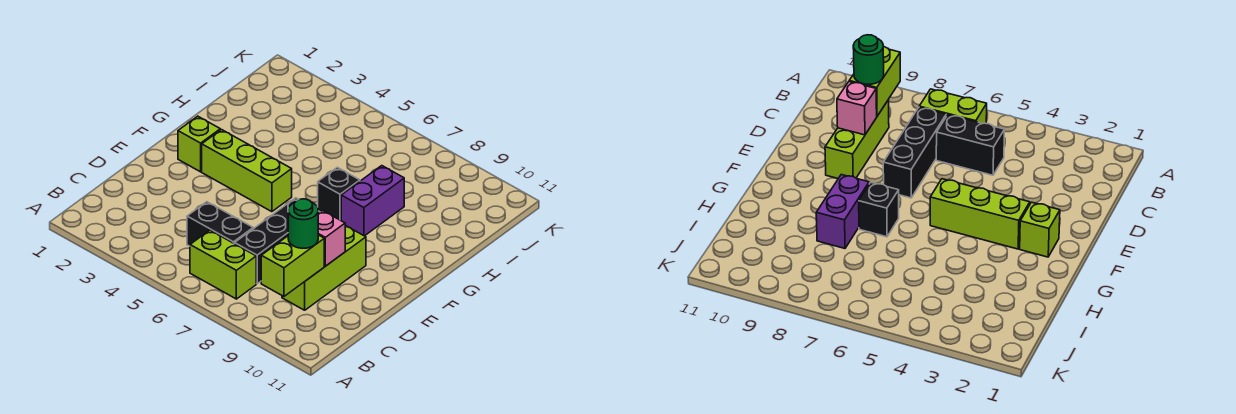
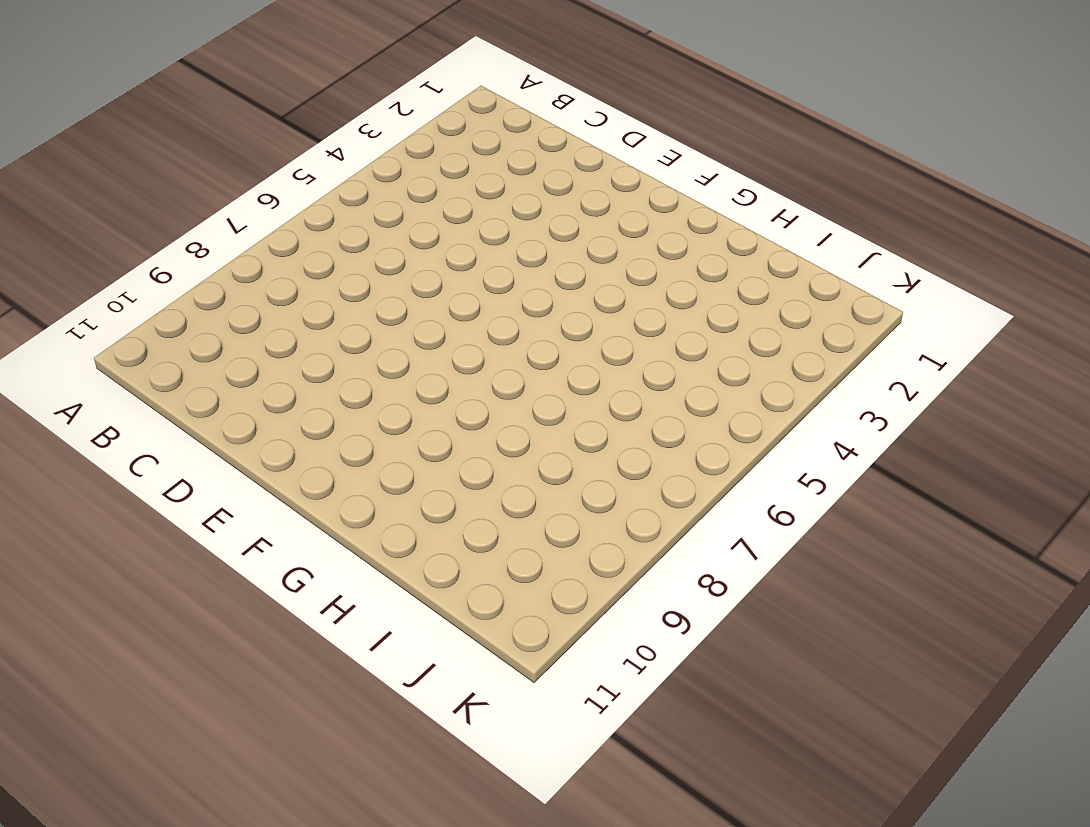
none -> lime 1x2 brick [190,230,256,299]
none -> black 1x2 brick [187,202,253,246]

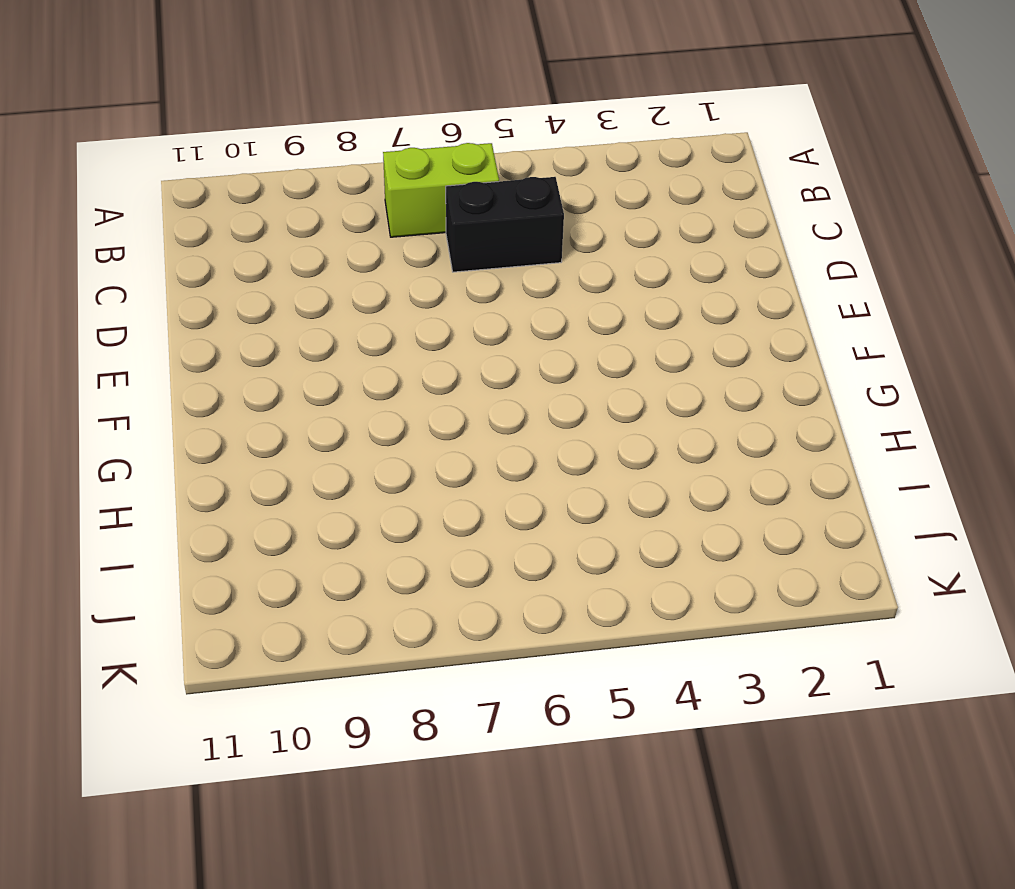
none -> black 1x3 brick [235,198,299,284]
none -> lime 1x3 brick [282,225,366,310]

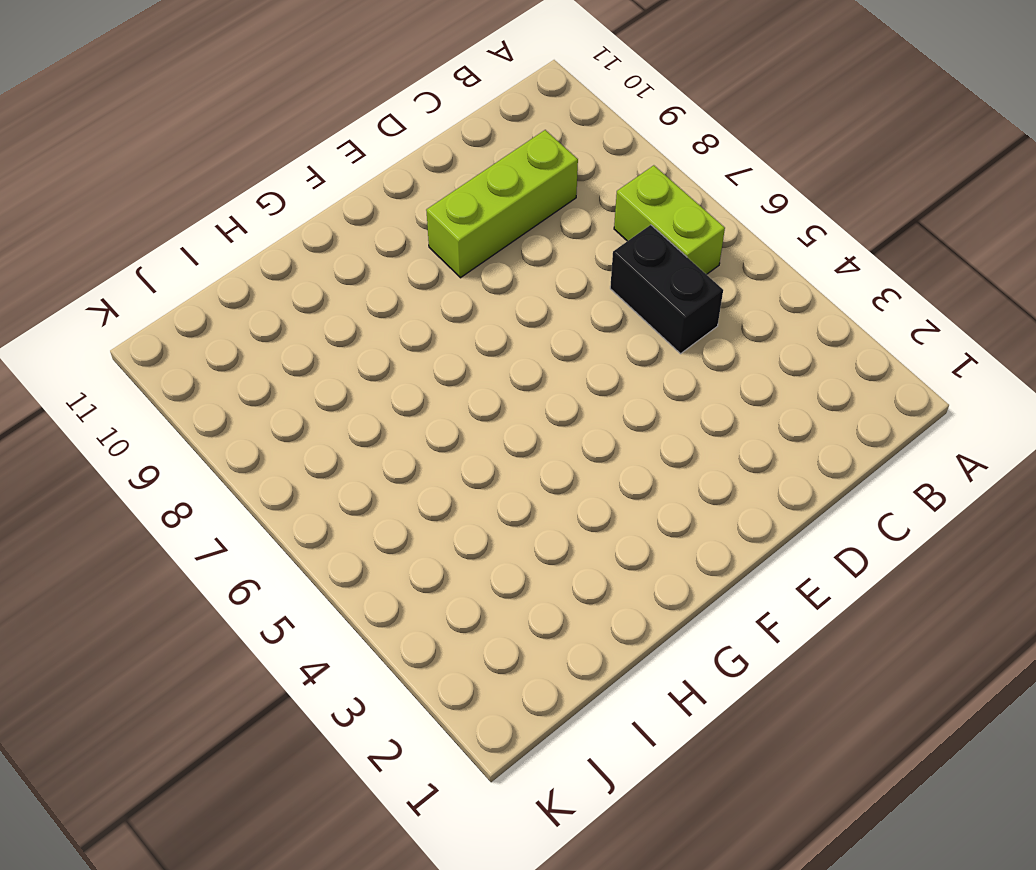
none -> black 1x3 brick [235,198,299,284]
none -> lime 1x1 brick [178,116,220,172]

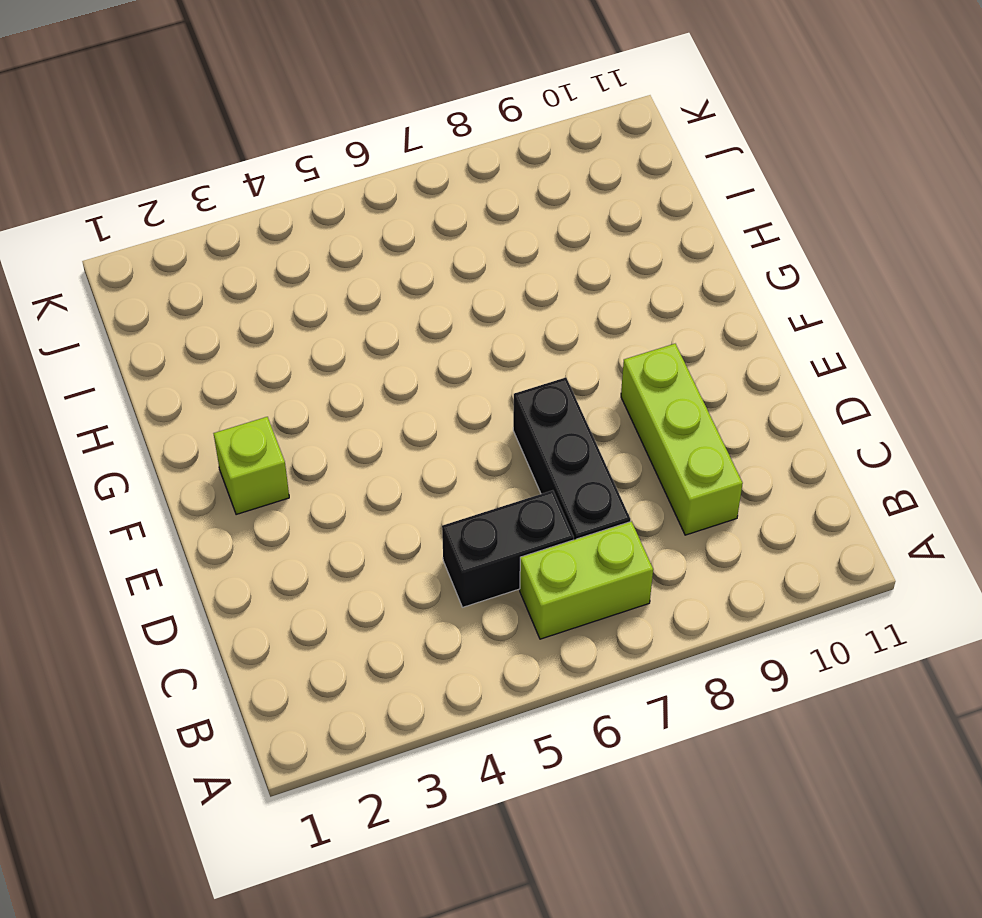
none -> lime 1x3 brick [202,130,292,212]
none -> black 1x1 brick [318,167,360,220]

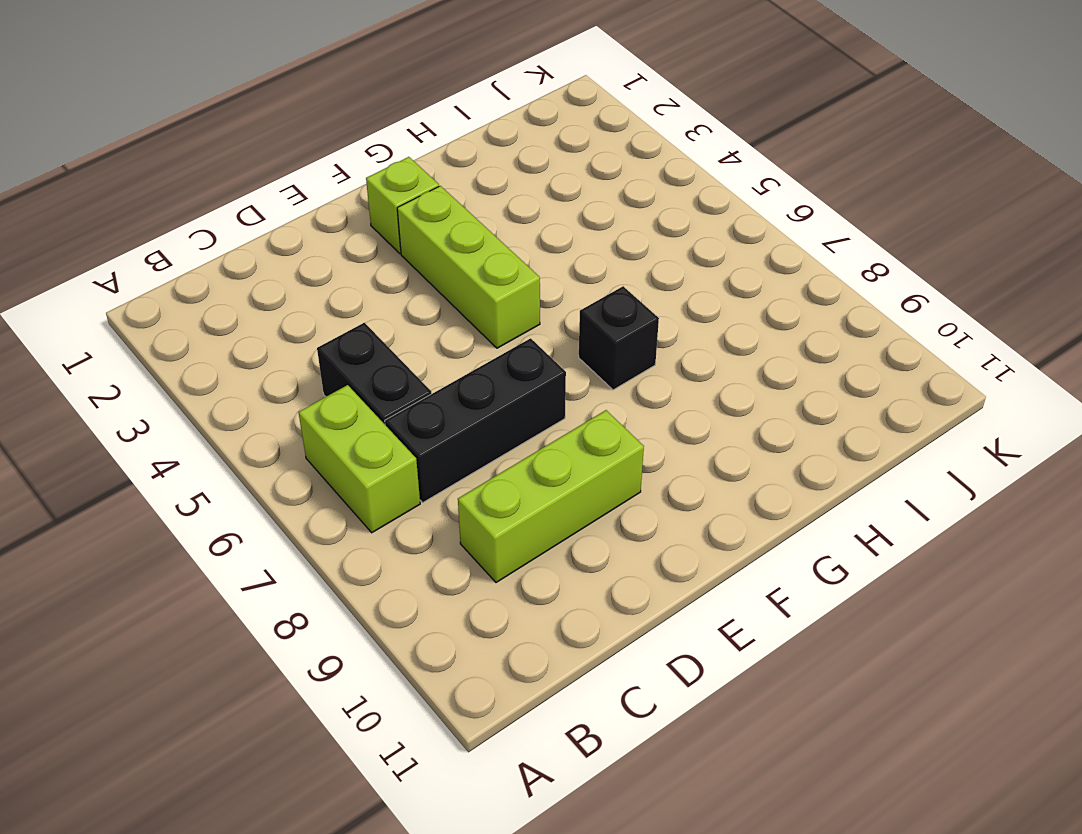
none -> purple 1x2 brick [341,166,404,236]
none -> lime 1x2 brick [261,235,324,296]

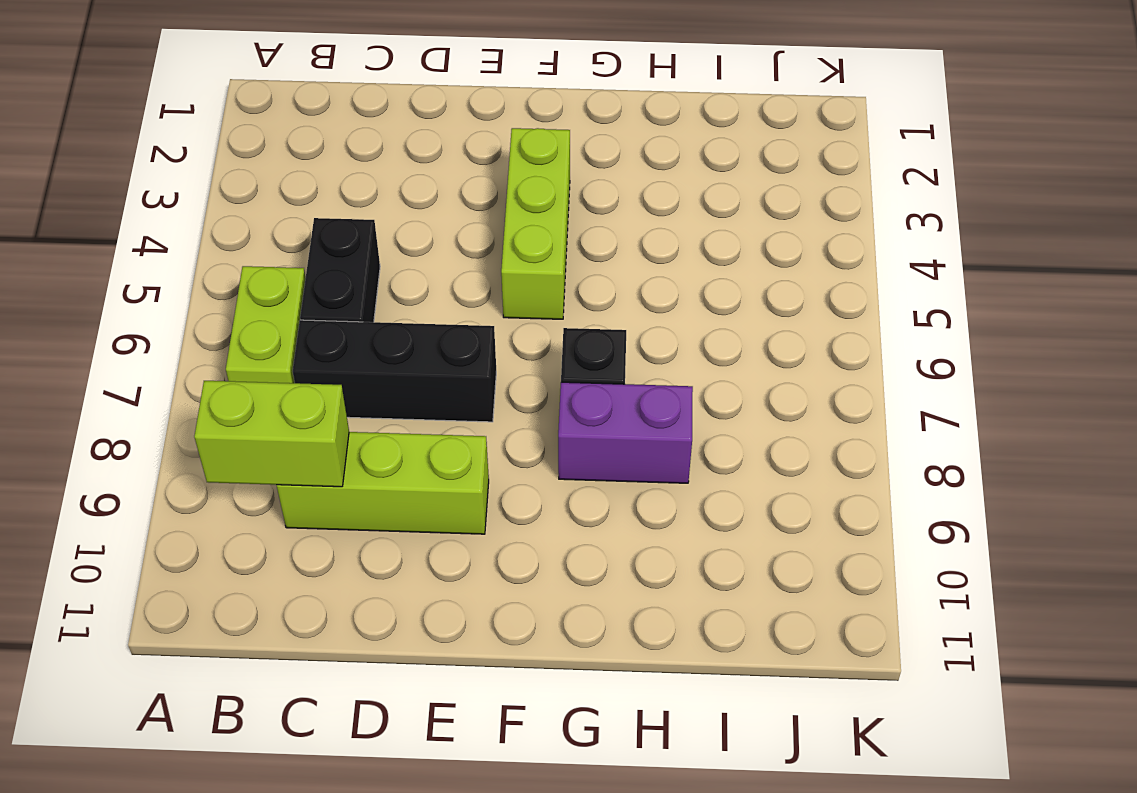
none -> lime 1x1 brick [178,116,220,172]
none -> pink 1x1 brick [318,211,345,266]

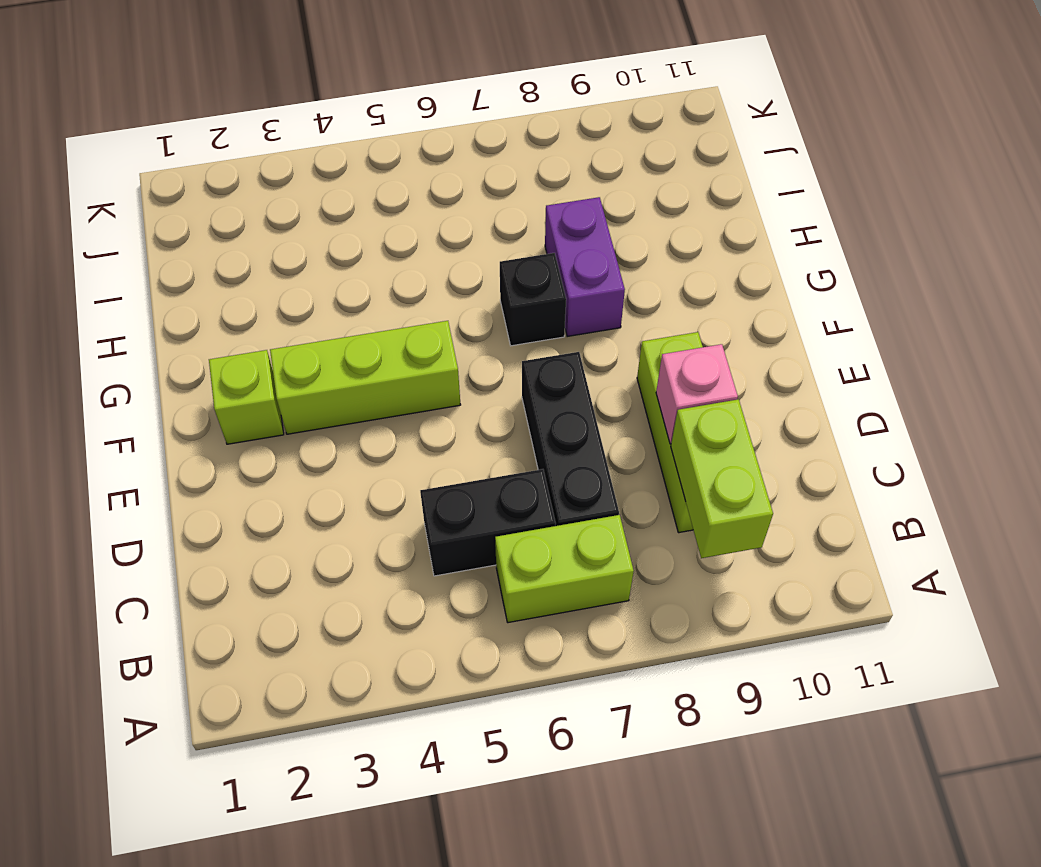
none -> green 1x1 round brick [288,199,318,248]

